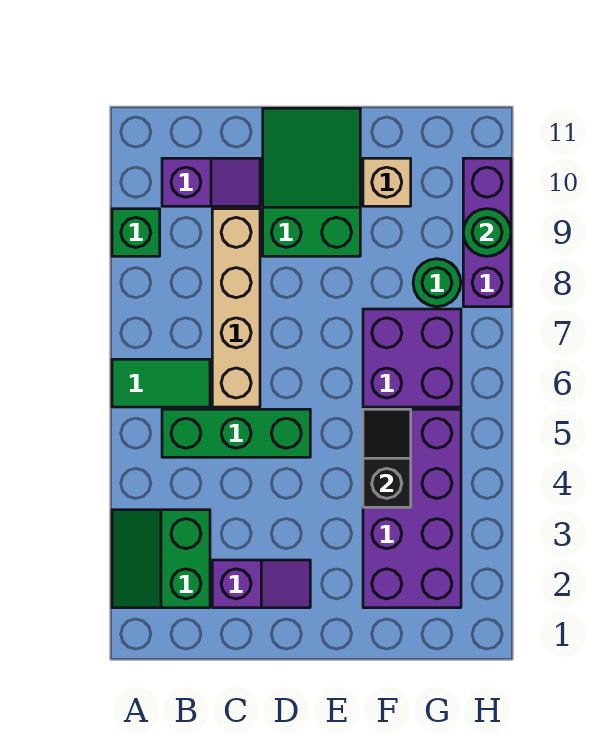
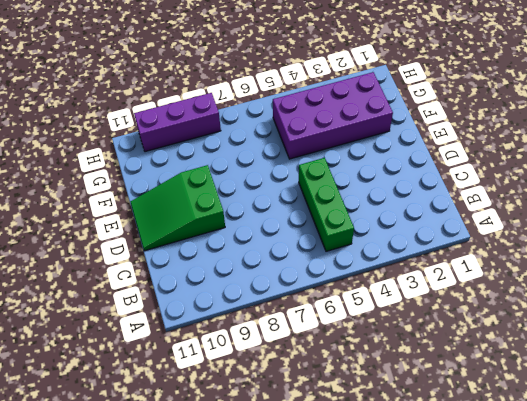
none -> green 2x2 slope [112,510,210,608]
none -> green 1x2 tile [112,359,210,407]
none -> green 1x1 brick [112,209,160,256]

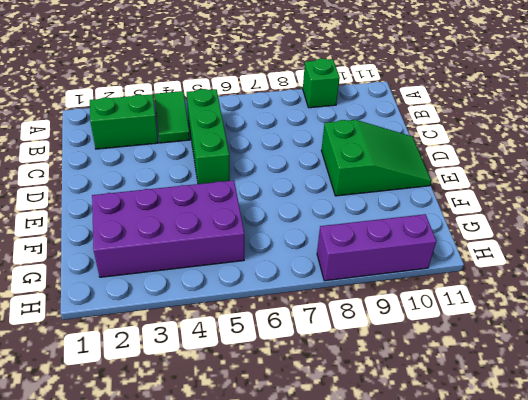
green 1x2 tile [154,91,190,143] -> green 1x2 tile moved to [112,359,210,407]
none -> purple 1x2 slope [162,158,260,206]
none -> purple 1x2 slope [212,560,310,608]
none -> tan 1x4 brick [212,209,260,407]

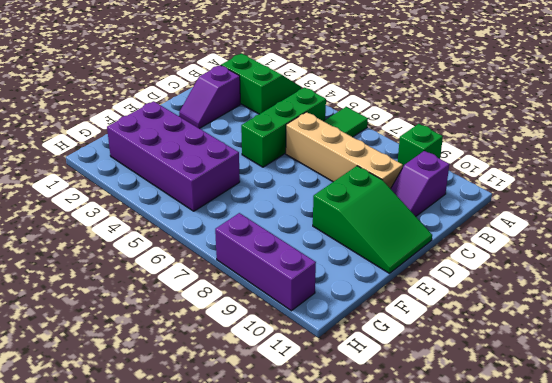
none -> purple 2x2 brick [363,309,461,407]
none -> tan 1x1 brick [363,158,411,206]
none -> green 1x1 round brick [413,259,461,307]

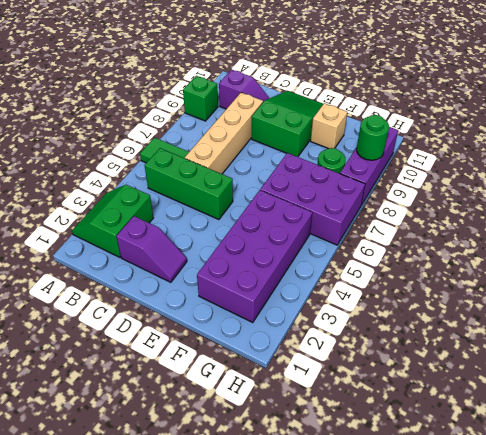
purple 2x3 brick [260,153,365,245] -> purple 2x2 brick [363,309,461,407]
none -> black 1x2 slope [363,409,411,507]

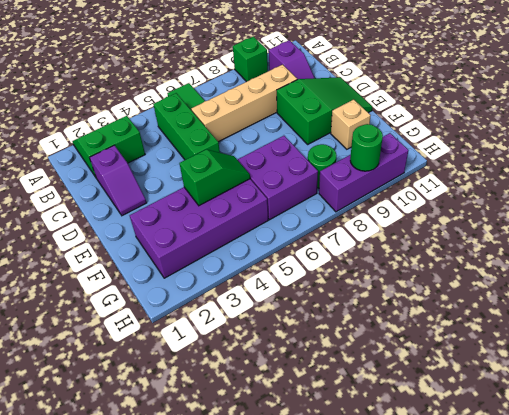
green 1x2 slope [180,150,250,206] -> black 1x2 slope [363,409,411,507]

